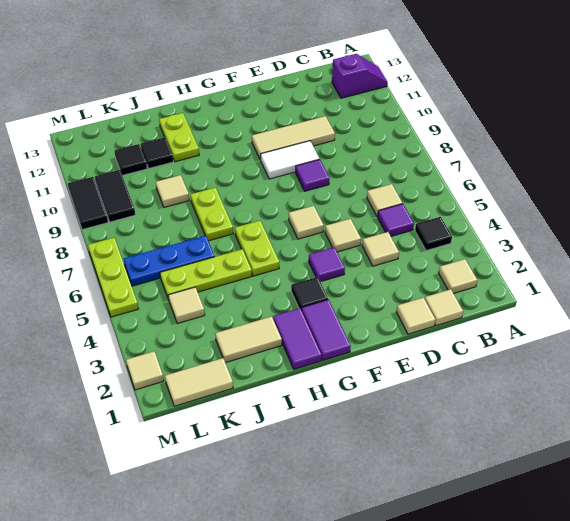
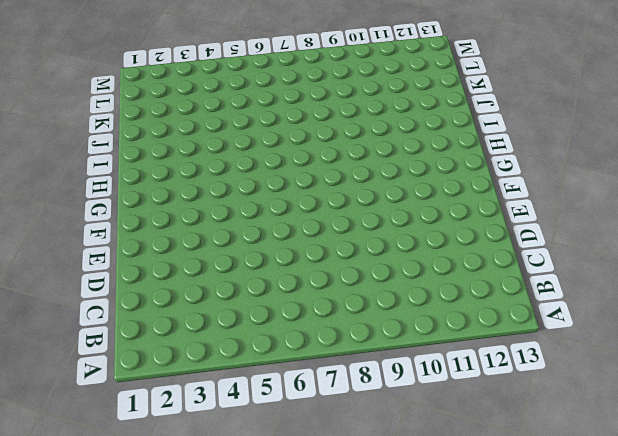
none -> purple 1x2 slope [332,54,388,98]
none -> tan 1x1 tile [439,259,477,293]
none -> black 1x1 tile [415,217,452,251]
none -> tan 1x1 tile [425,289,463,326]

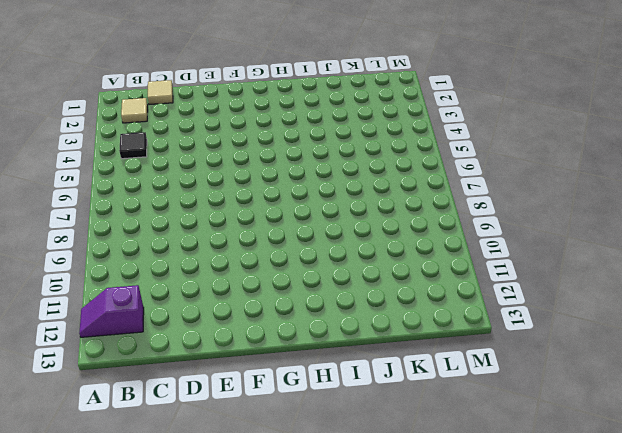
none -> purple 1x1 tile [378,204,414,236]
none -> tan 1x1 tile [367,184,402,217]
none -> tan 1x1 tile [397,298,435,334]
none -> tan 1x1 tile [362,232,399,266]

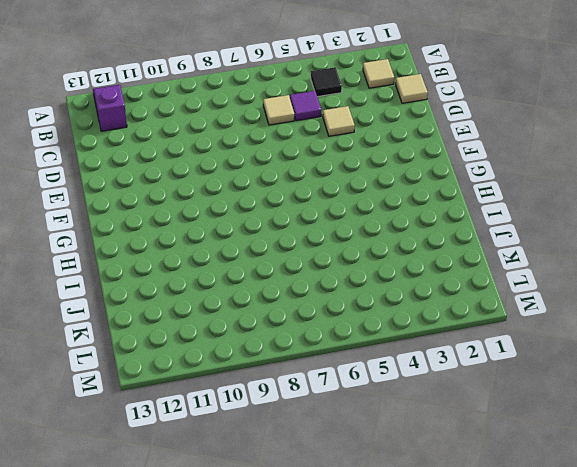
none -> tan 1x1 tile [397,298,435,334]
none -> tan 1x3 tile [252,116,335,160]
none -> tan 1x1 tile [325,219,361,252]
none -> purple 1x1 tile [296,159,329,191]

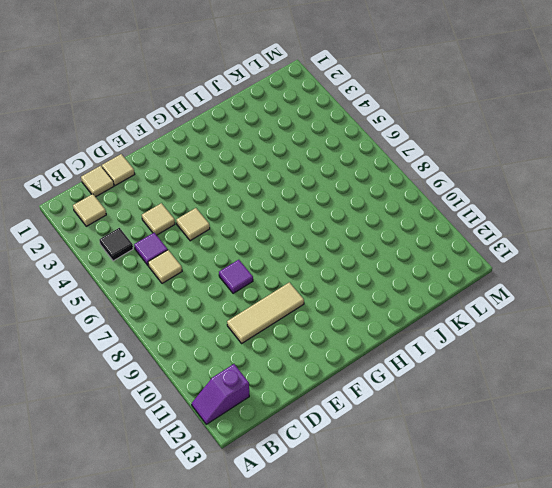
none -> white 1x2 tile [261,141,319,179]
none -> purple 1x1 tile [309,247,345,282]
none -> tan 1x1 tile [289,206,324,239]
none -> purple 1x2 tile [302,300,351,360]

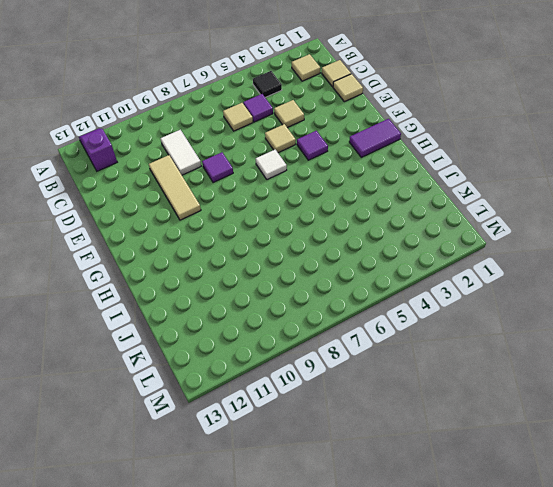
white 1x2 tile [161,130,201,175] -> white 1x2 tile moved to [261,141,319,179]
white 1x1 tile [256,150,287,180] -> tan 1x1 tile [289,206,324,239]
none -> black 1x1 tile [291,277,328,310]
none -> purple 1x2 tile [273,308,322,369]
none -> lime 1x2 plate [235,221,279,276]
none -> tan 1x2 tile [215,316,282,363]

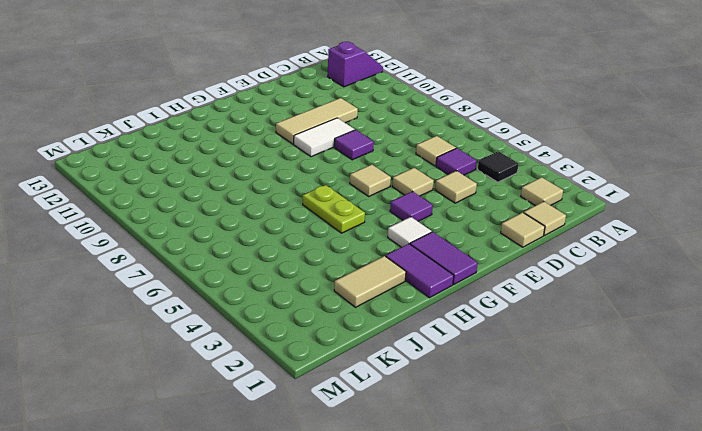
white 1x1 tile [388,217,432,247] -> black 1x1 tile [291,277,328,310]
none -> lime 1x3 plate [160,249,252,300]
none -> lime 1x2 plate [190,187,233,241]
none -> lime 1x2 plate [159,113,199,162]
none -> blue 1x3 plate [124,236,214,286]

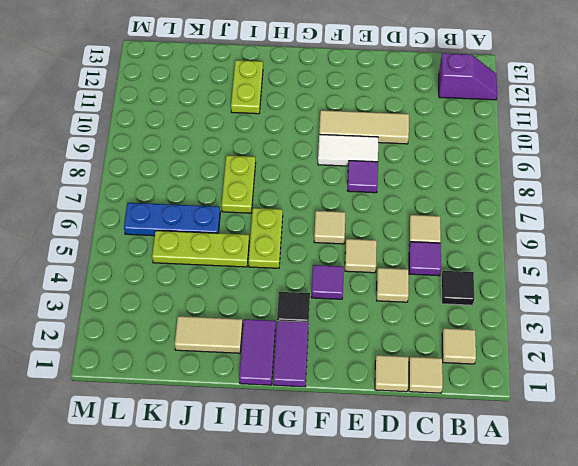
none -> tan 1x1 tile [156,175,189,207]
none -> black 1x1 tile [141,137,173,168]
none -> tan 1x2 tile [165,358,233,406]
none -> tan 1x1 tile [168,287,205,323]

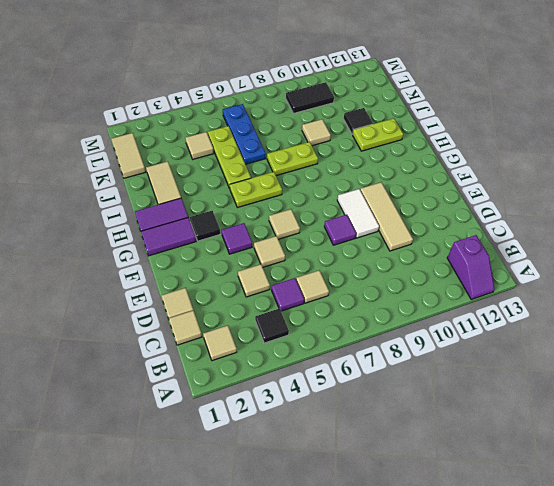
none -> black 1x1 tile [115,144,147,176]
none -> tan 1x1 tile [126,351,164,390]
none -> lime 1x3 plate [88,238,138,317]
none -> black 1x2 tile [68,177,108,230]

